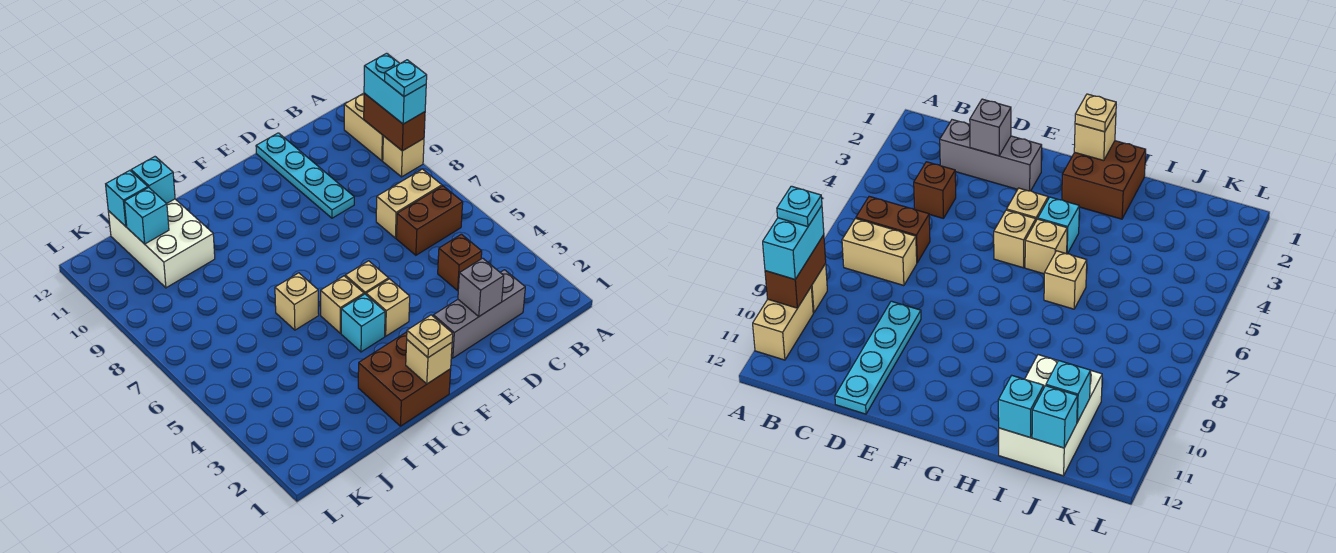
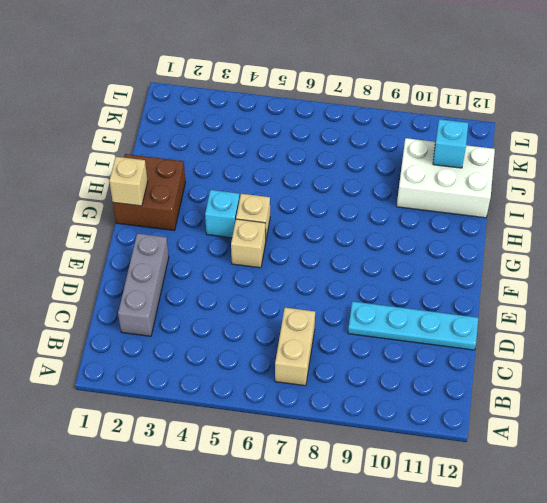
none -> tan 1x1 brick [383,136,424,177]
none -> tan 1x2 brick [344,93,383,161]
none -> brown 1x2 brick [396,186,463,255]

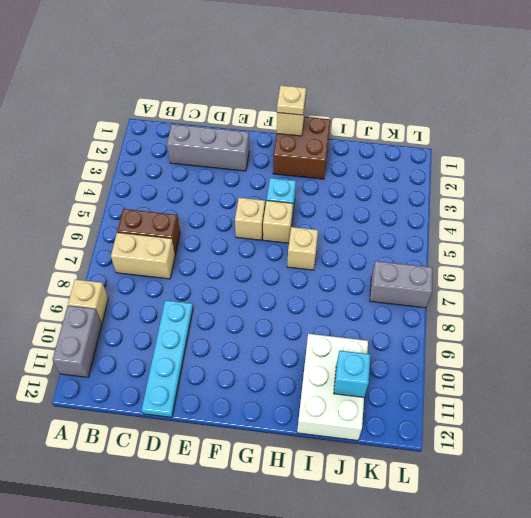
grey 1x2 brick [52,306,102,377] -> tan 1x2 brick [344,93,383,161]
grey 1x2 brick [370,261,433,308] -> none
none -> brown 1x1 brick [438,234,482,290]
none -> tan 1x1 brick [366,279,410,336]
none -> brown 1x2 brick [364,93,425,151]

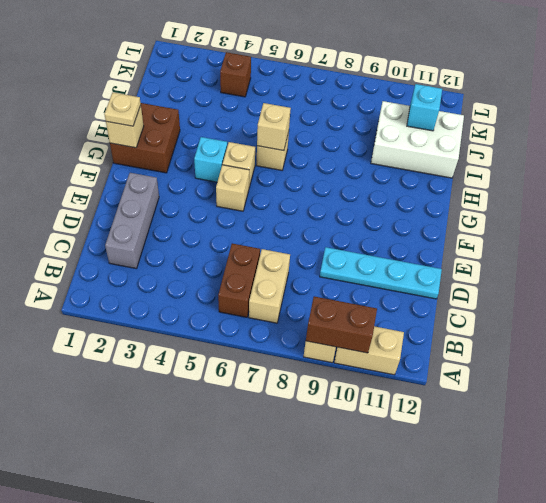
tan 1x1 brick [257,103,291,151] -> tan 1x1 brick moved to [366,279,410,336]
brown 1x1 brick [220,52,251,97] -> brown 1x1 brick moved to [438,234,482,290]
none -> grey 1x1 brick [458,258,504,316]
none -> cyan 1x1 brick [131,157,175,203]
none -> cyan 1x1 brick [106,170,148,226]

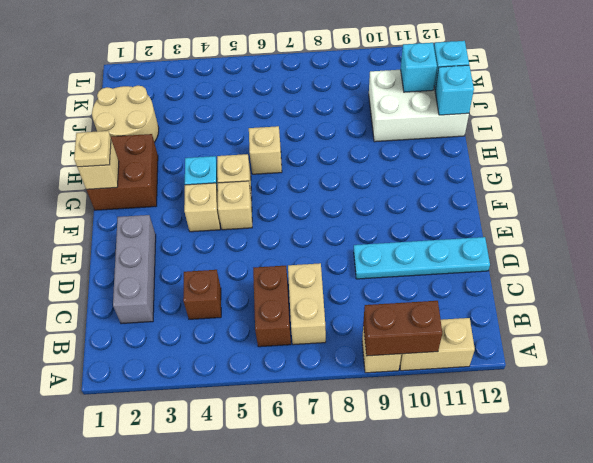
tan 2x2 round brick [92,86,159,142] -> none
none -> grey 1x1 brick [458,258,504,316]
none -> cyan 1x2 brick [364,53,426,124]
none -> cyan 1x1 plate [385,60,427,97]

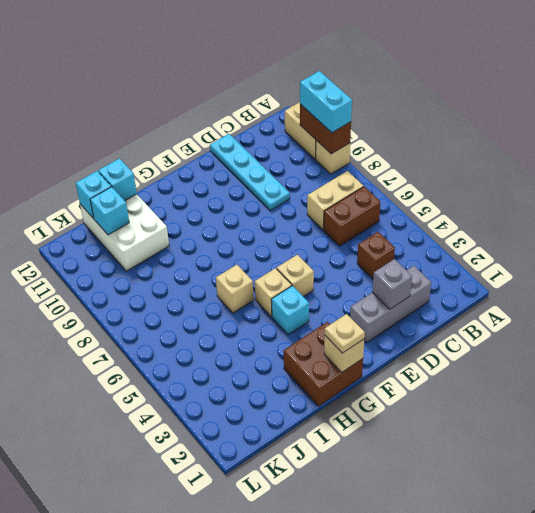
none -> tan 1x1 brick [366,279,410,336]
none -> cyan 1x1 plate [385,60,427,97]

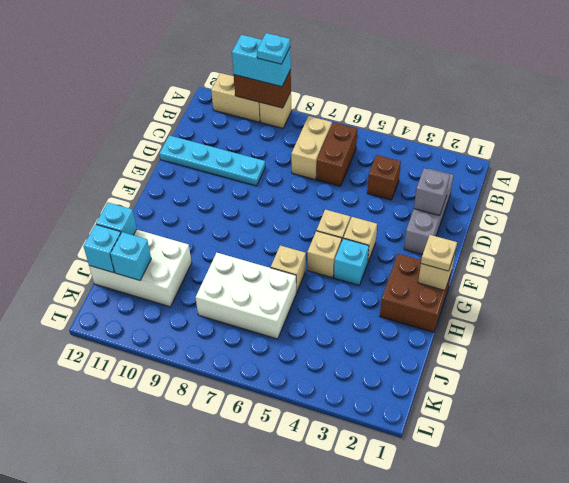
white 2x3 brick [196,253,296,339] -> none

